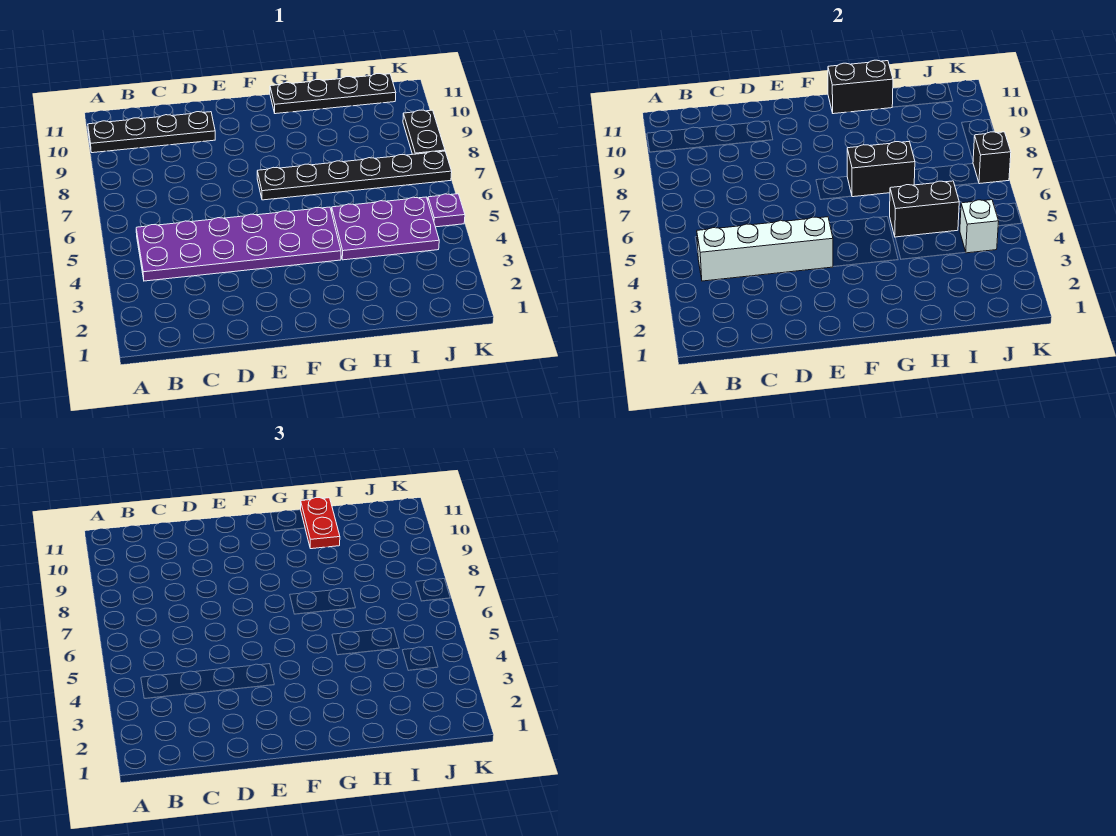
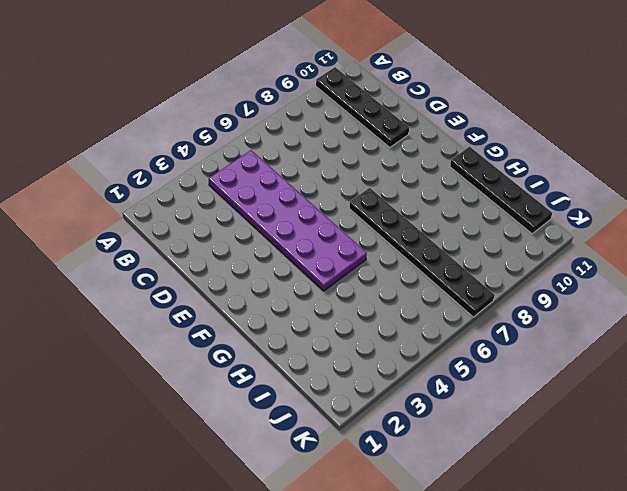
none -> purple 2x3 plate [332,197,439,260]
none -> purple 1x1 plate [428,194,465,227]
none -> black 1x2 plate [403,110,445,154]

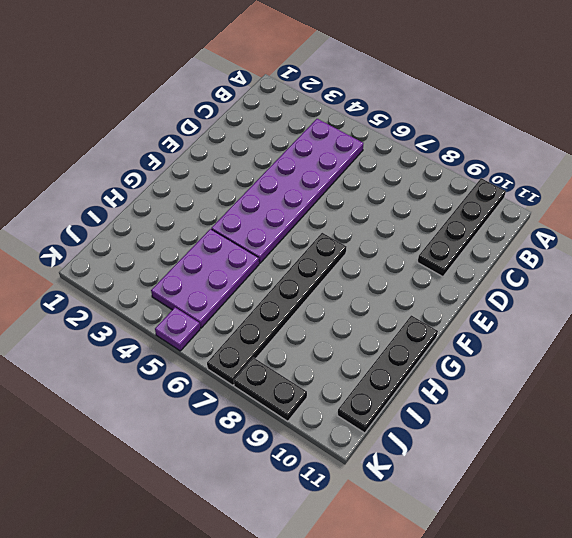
none -> white 1x4 brick [697,217,833,281]
none -> black 1x2 brick [847,142,915,197]
none -> black 1x2 brick [828,60,893,114]

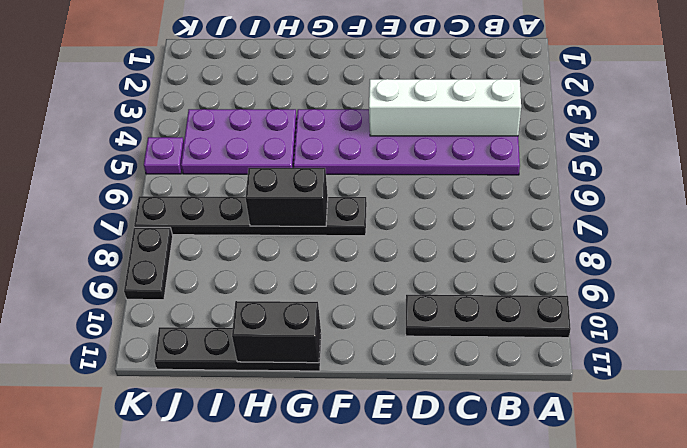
none -> black 1x2 brick [890,181,959,237]
none -> white 1x1 brick [960,200,999,253]
none -> black 1x1 brick [973,132,1011,184]

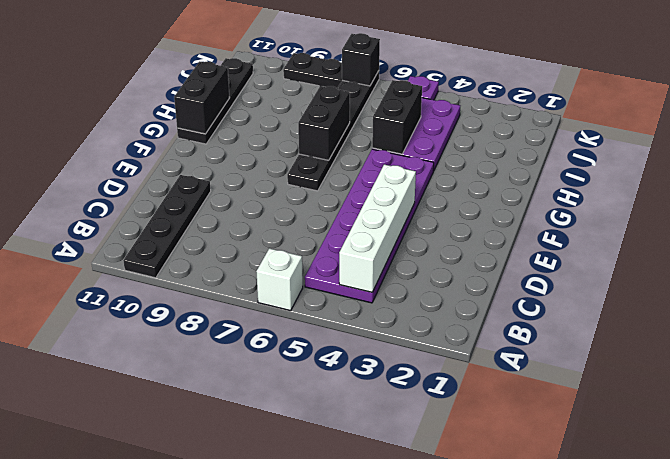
white 1x1 brick [256,248,303,311] -> white 1x1 brick moved to [960,200,999,253]
none -> red 1x2 plate [301,498,340,549]

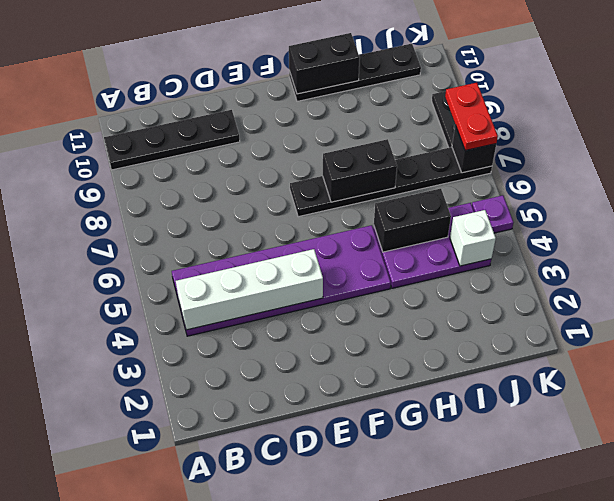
red 1x2 plate [445,83,498,151] -> red 1x2 plate moved to [301,498,340,549]

